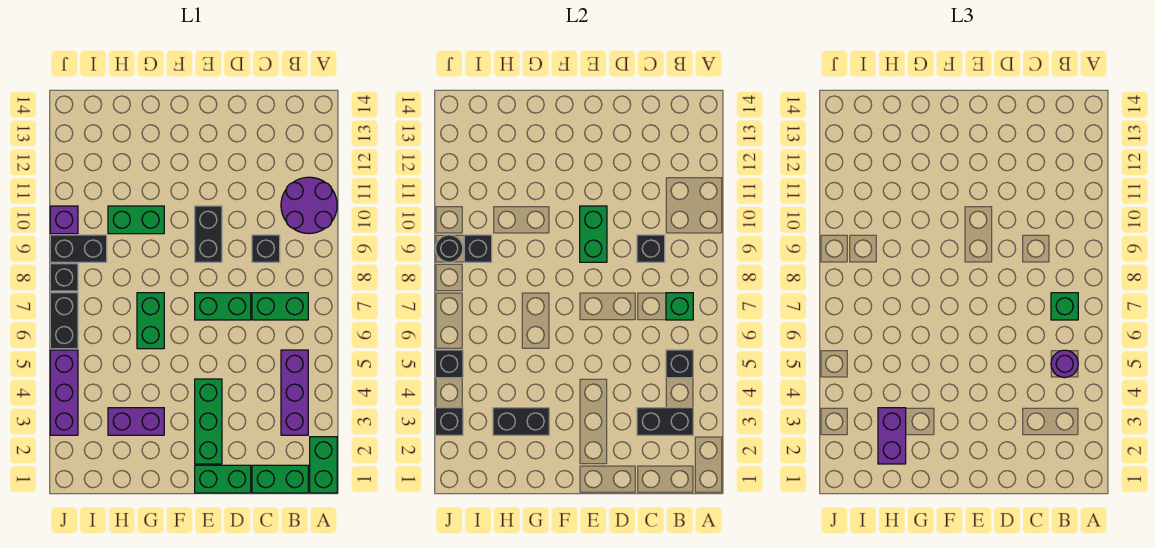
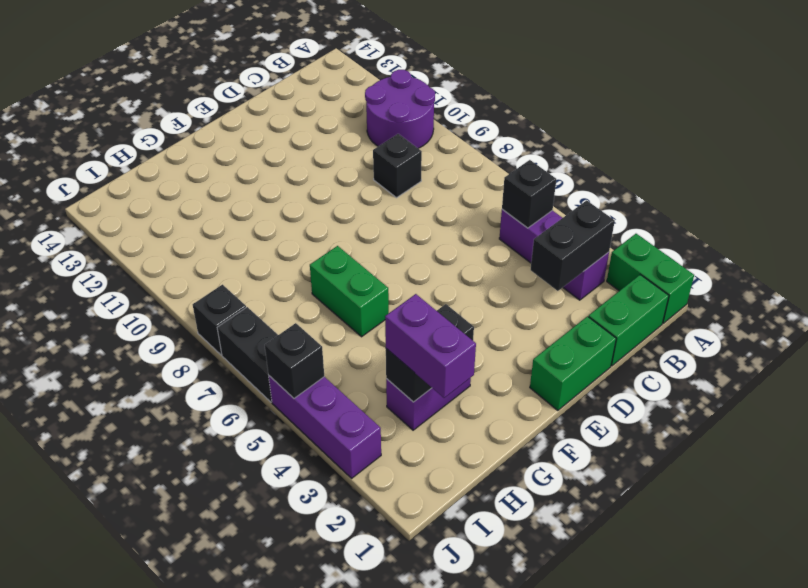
none -> green 1x2 brick [252,293,308,320]
none -> green 1x2 brick [195,293,251,320]
none -> green 1x3 brick [195,379,222,464]
none -> black 1x2 brick [195,206,222,262]

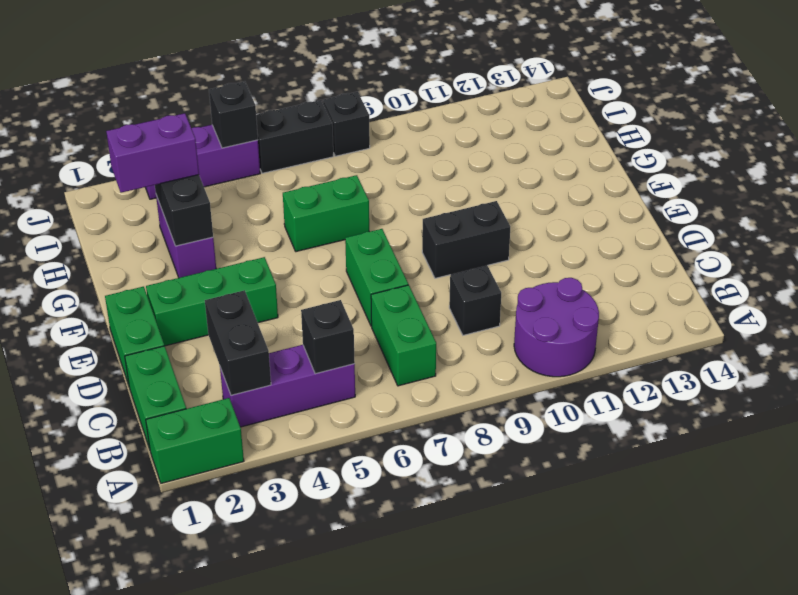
none -> green 1x2 brick [108,206,164,234]
none -> black 1x2 brick [50,235,107,262]
none -> purple 1x1 brick [50,206,78,234]
none -> green 1x1 brick [666,293,693,320]

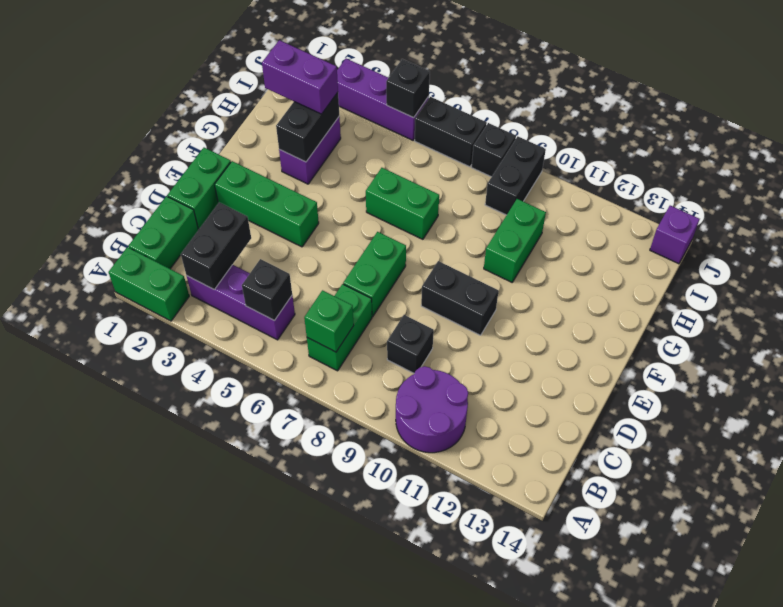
purple 1x1 brick [650,206,700,264] -> purple 1x1 brick moved to [50,206,78,234]
none -> black 1x1 brick [637,235,665,262]
none -> green 1x2 brick [580,206,607,262]
none -> black 1x1 brick [464,235,492,262]
none -> black 1x1 brick [435,408,463,435]

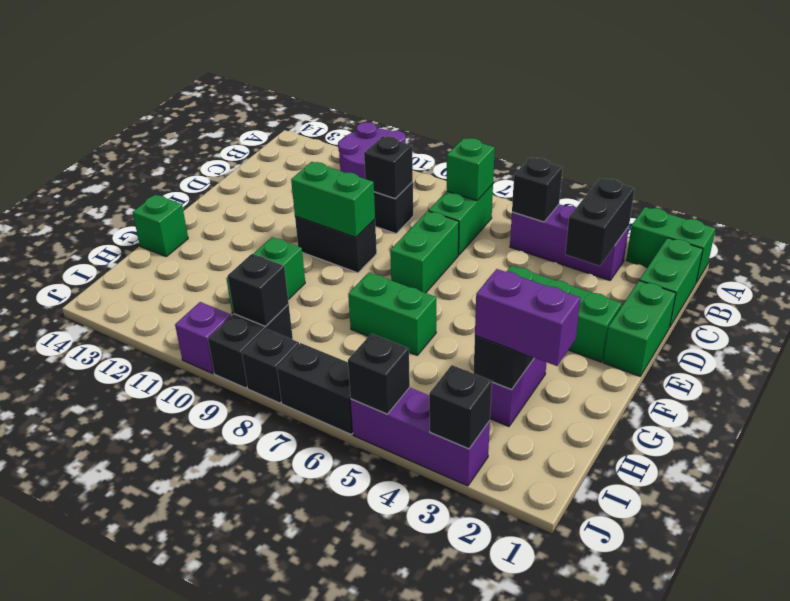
green 1x1 brick [132,195,188,256] -> green 1x1 brick moved to [1051,293,1078,320]
none -> black 1x1 round brick [436,235,463,262]
none -> purple 1x1 round brick [1051,350,1078,378]

